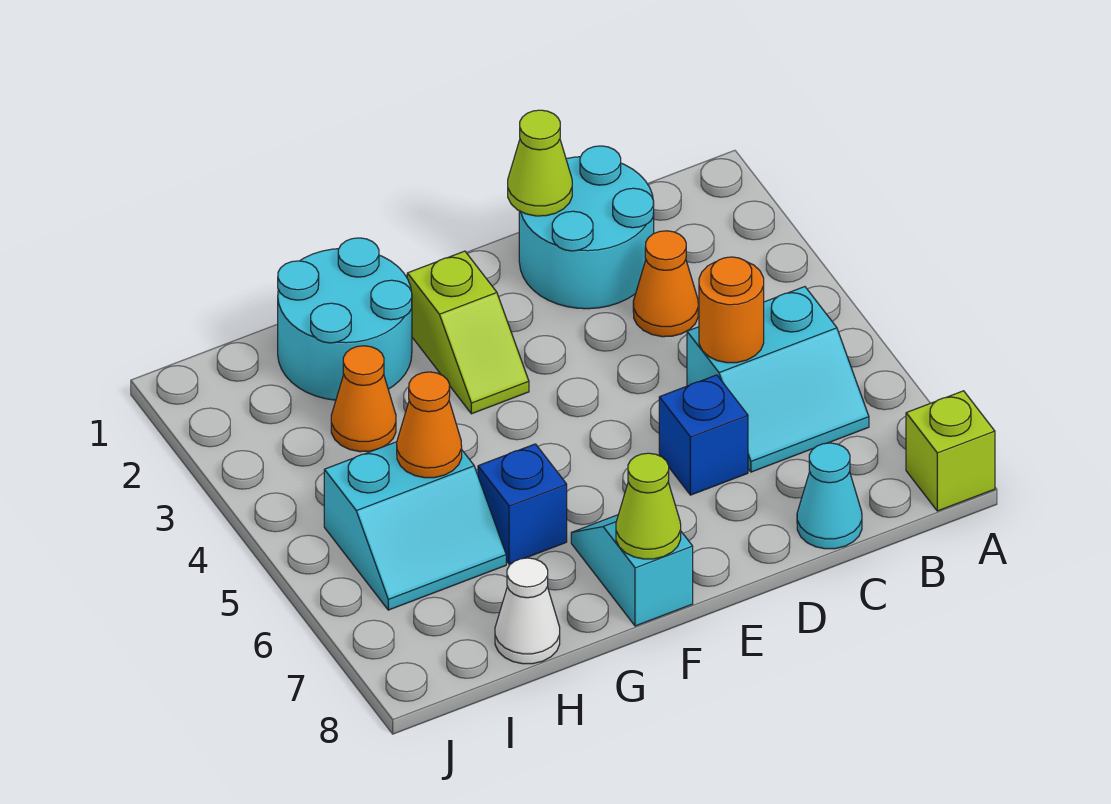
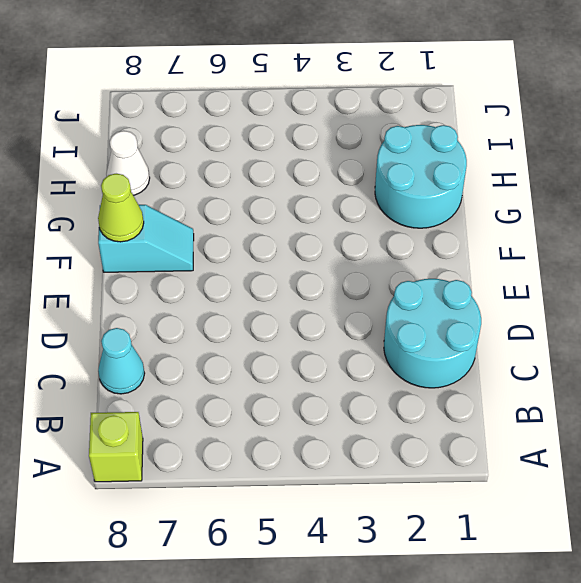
none -> cyan 2x2 slope [687,287,869,472]
none -> orange 1x1 cone [633,231,698,337]
none -> blue 1x1 brick [659,375,748,495]

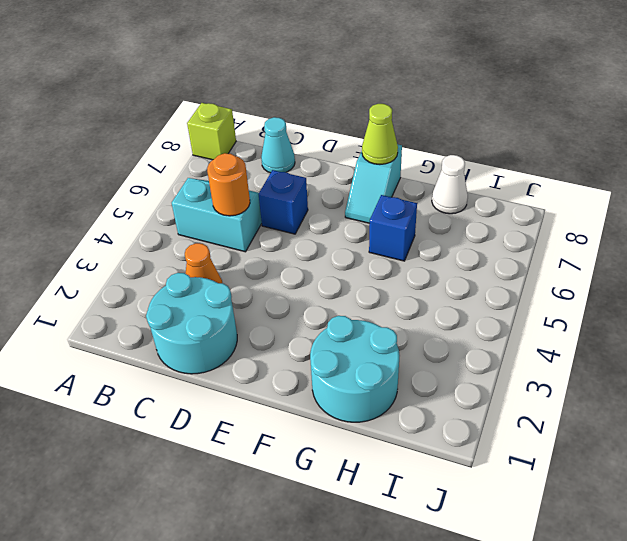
none -> lime 1x2 slope [407,251,529,414]
none -> orange 1x1 cone [331,346,396,452]
none -> cyan 2x2 slope [324,442,506,610]

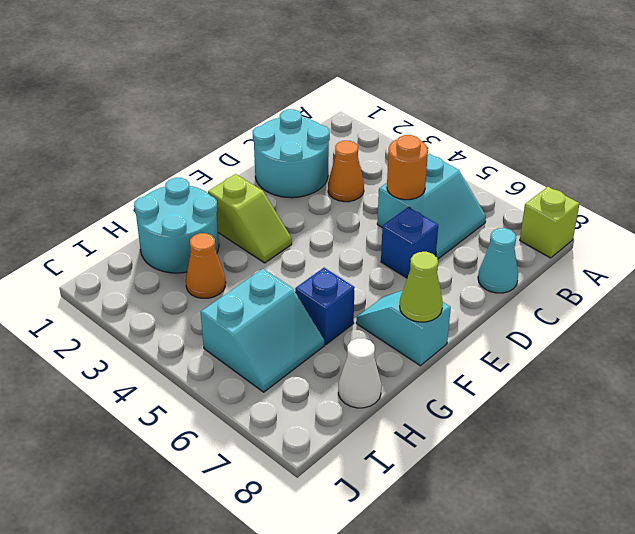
none -> lime 1x1 cone [508,110,572,216]
none -> orange 1x1 cone [397,372,462,478]

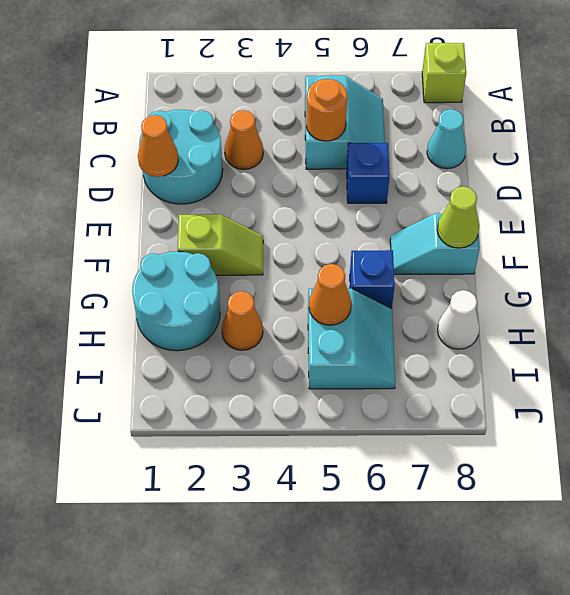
orange 1x1 cone [138,115,178,177] -> lime 1x1 cone [508,110,572,216]

